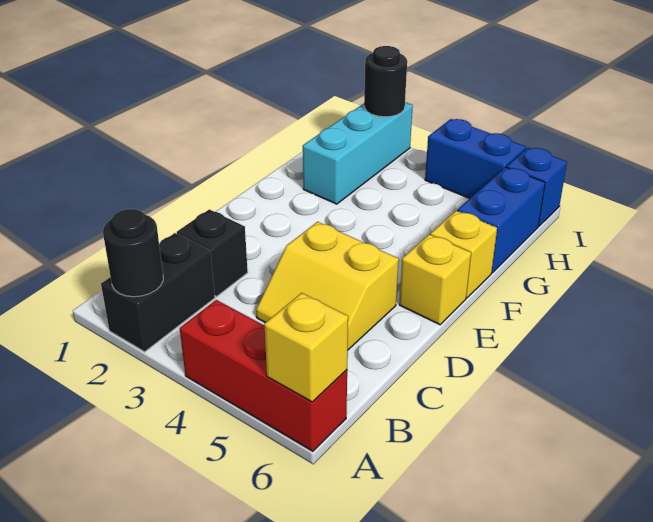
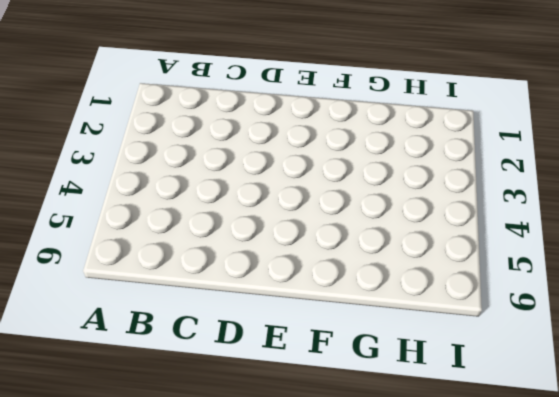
none -> black 1x2 brick [101,233,215,352]
none -> red 1x3 brick [180,300,347,451]
none -> black 1x1 brick [177,209,248,297]

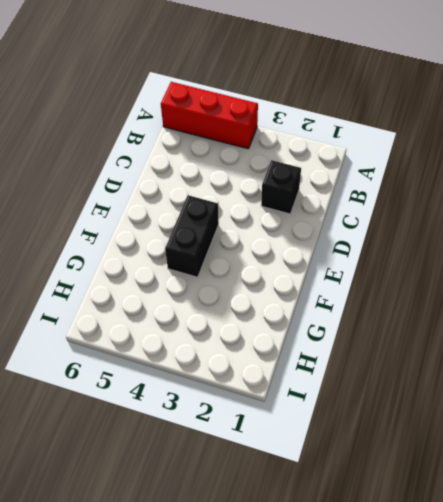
black 1x2 brick [165,195,219,277] -> black 1x2 brick moved to [101,233,215,352]
none -> yellow 2x2 slope [256,222,399,350]
none -> yellow 1x1 brick [399,234,471,325]
none -> yellow 1x1 brick [431,211,497,298]

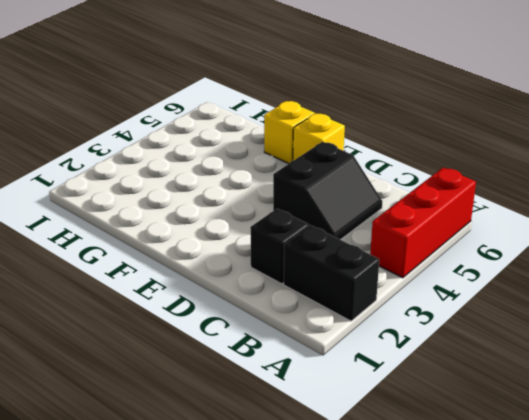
black 2x2 slope [273,142,382,240] -> yellow 2x2 slope [256,222,399,350]
none -> cyan 1x3 brick [303,102,413,204]
none -> blue 1x2 brick [457,167,545,273]
none -> blue 1x2 brick [425,119,526,199]

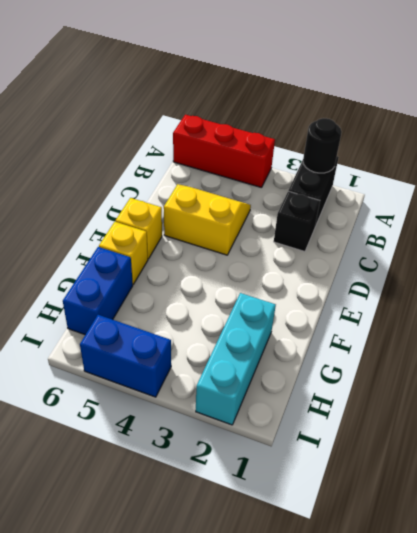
none -> blue 1x1 brick [506,147,567,226]
none -> yellow 1x1 brick [264,293,348,402]
none -> black 1x1 round brick [364,46,407,117]

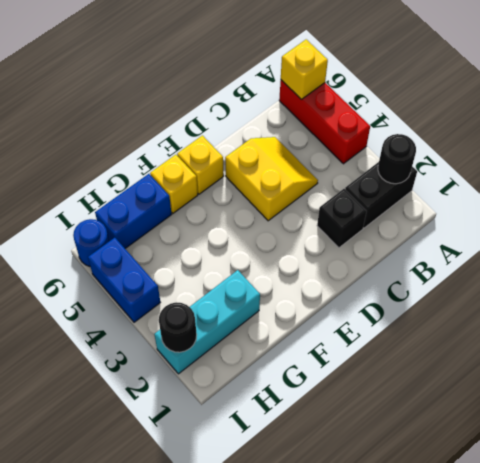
blue 1x1 round brick [73,219,109,266] -> blue 1x1 brick [506,147,567,226]

